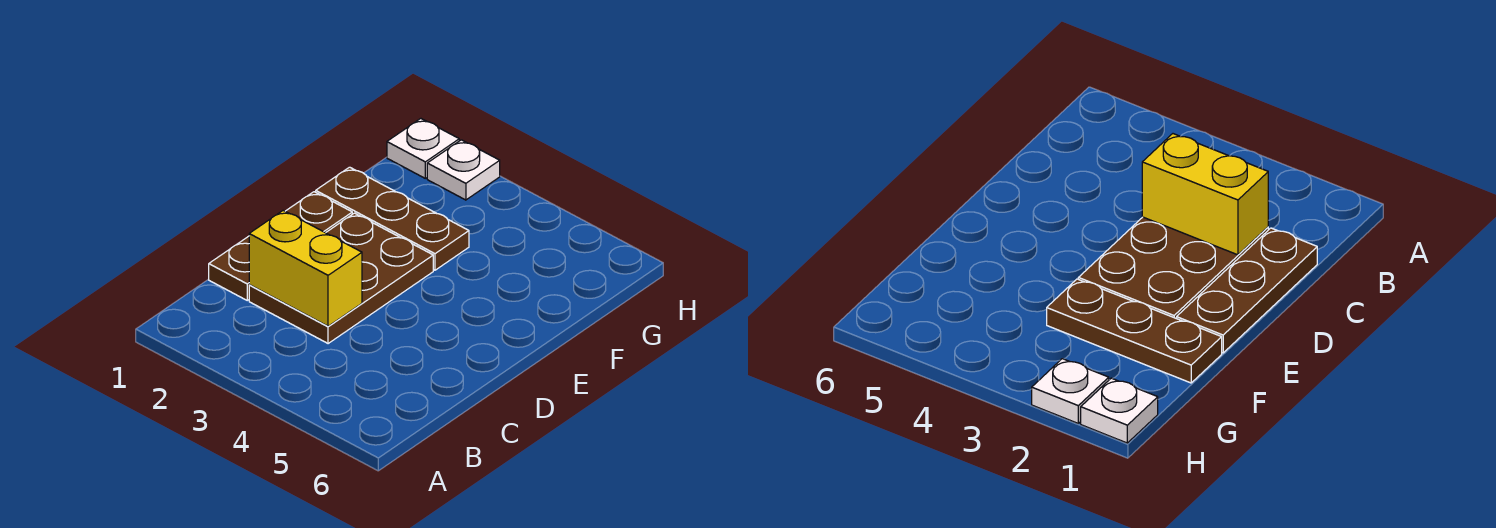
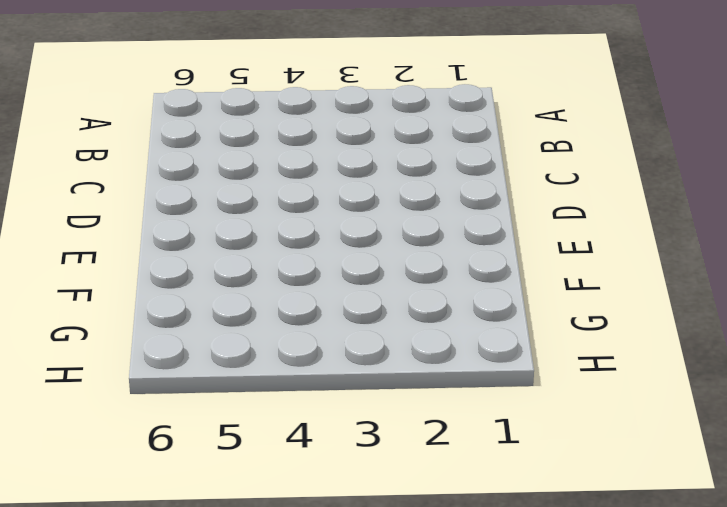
none -> brown 1x3 plate [209,192,352,300]
none -> brown 2x3 plate [249,213,433,344]

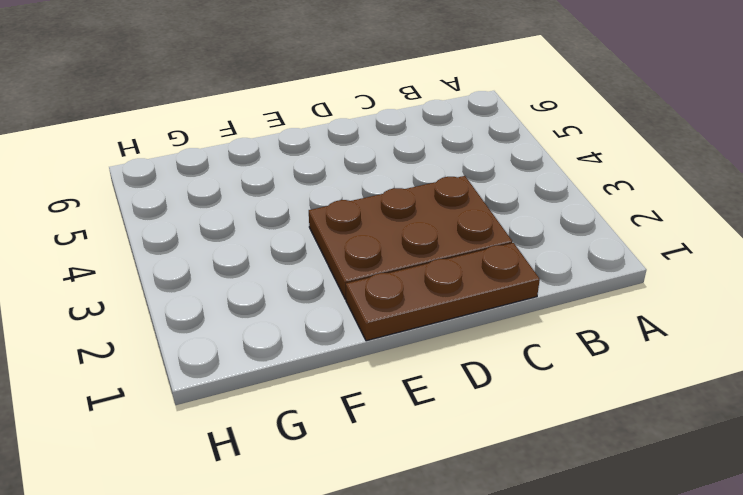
none -> brown 1x3 plate [316,167,469,270]
none -> white 1x1 plate [387,119,459,178]

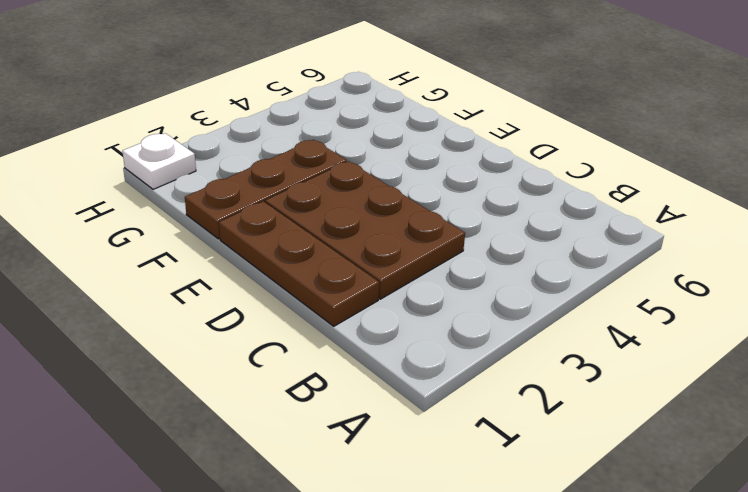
none -> white 1x1 plate [427,140,500,200]
none -> yellow 1x2 brick [249,210,362,326]

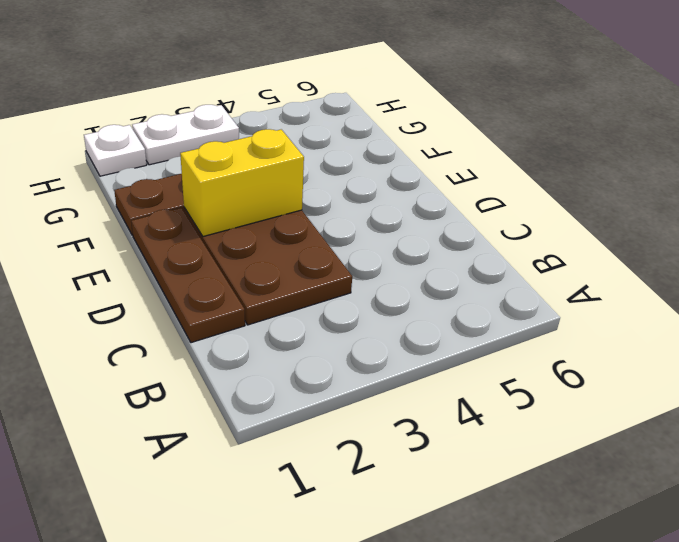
yellow 1x2 brick [180,129,304,236] -> yellow 1x2 brick moved to [249,210,362,326]
white 1x2 plate [132,105,239,165] -> white 1x1 plate [427,140,500,200]

